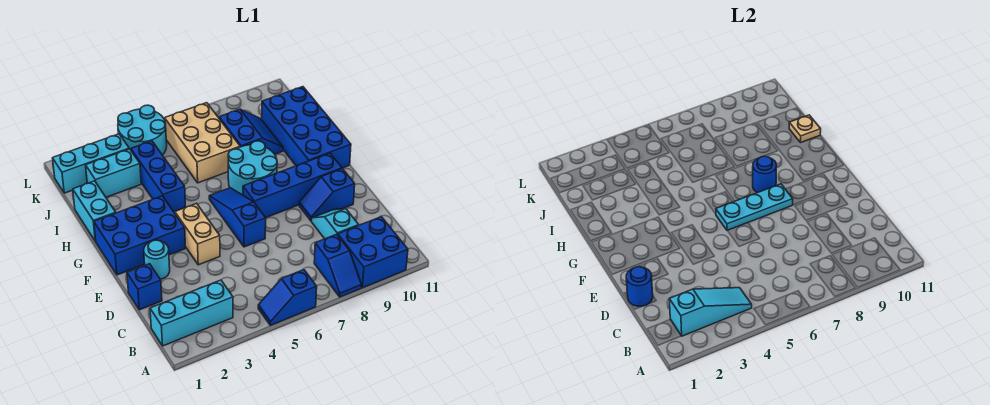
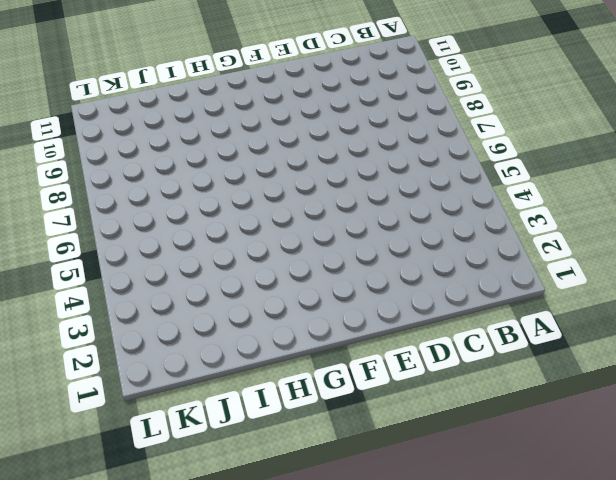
none -> blue 1x2 slope [258,270,317,325]
none -> blue 1x2 slope [314,234,361,297]
none -> blue 2x2 brick [338,217,408,288]

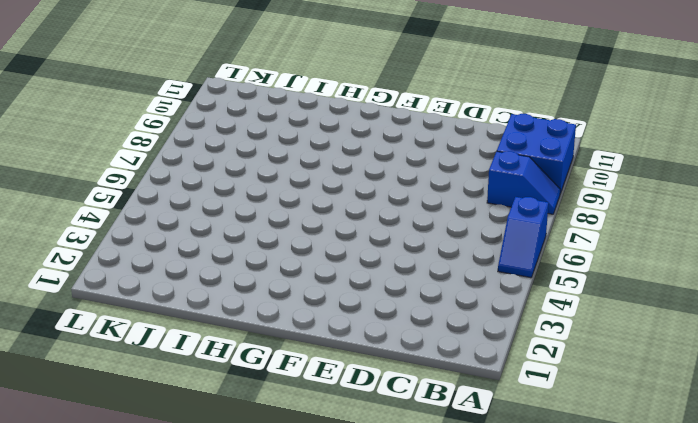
none -> cyan 1x3 brick [150,280,233,346]
none -> cyan 1x2 slope [311,209,359,239]
none -> blue 1x1 brick [127,264,162,310]

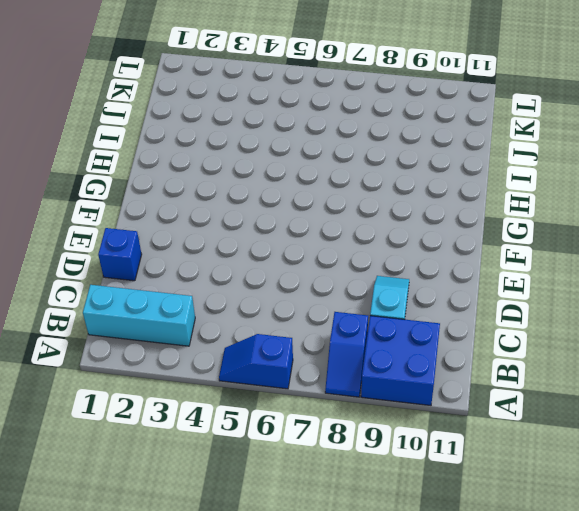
none -> cyan 1x1 round brick [144,240,170,279]
none -> tan 1x2 brick [175,203,220,265]
none -> blue 1x3 slope [209,188,266,247]

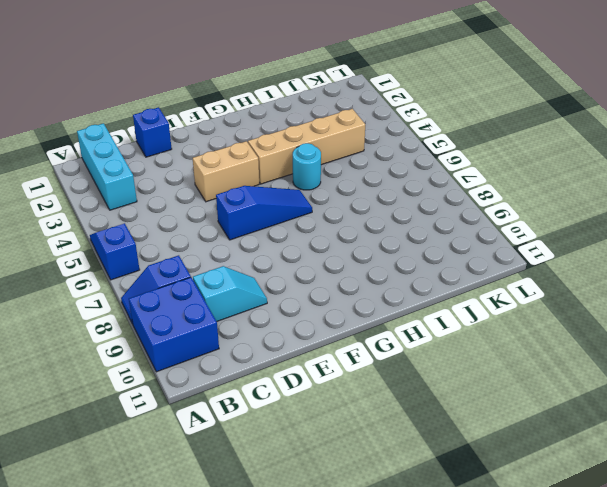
tan 1x4 brick [248,109,365,184] -> blue 1x3 brick [131,141,186,212]
cyan 1x1 round brick [293,143,321,190] -> cyan 1x1 round brick moved to [144,240,170,279]
none -> blue 1x2 slope [299,169,355,221]
none -> blue 2x3 brick [94,196,186,275]
none -> blue 1x4 brick [243,153,342,218]

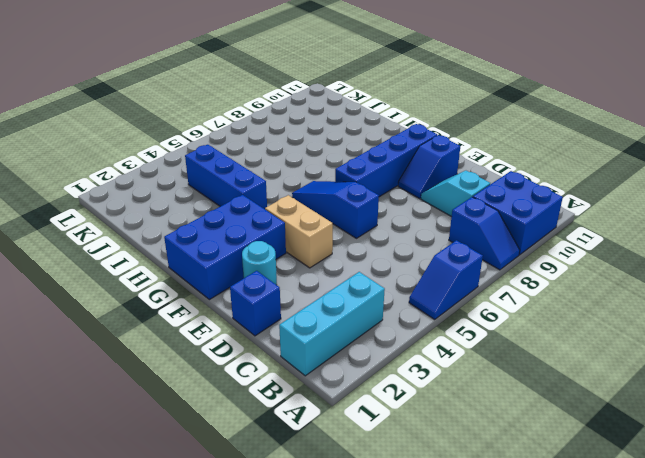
none -> cyan 2x2 round brick [228,141,277,195]
none -> blue 2x4 brick [262,87,351,168]
none -> cyan 1x2 brick [73,181,116,241]

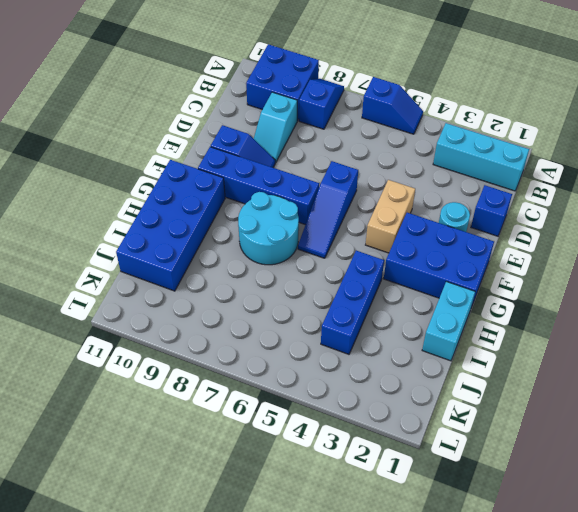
none -> tan 2x3 brick [165,103,240,183]
none -> blue 2x2 slope [219,109,283,154]
none -> cyan 1x2 brick [86,149,141,197]

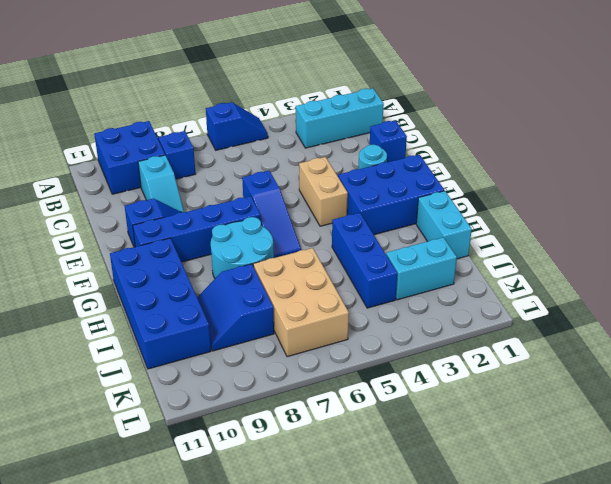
none -> cyan 1x3 brick [53,134,129,193]
none -> cyan 2x2 round brick [118,105,167,155]
none -> cyan 1x3 slope [669,288,752,336]

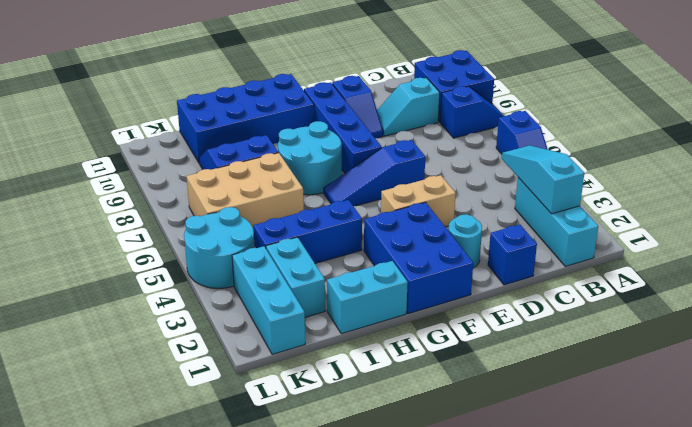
none -> blue 1x1 round brick [626,267,653,307]
none -> cyan 1x3 plate [716,184,793,231]
none -> blue 1x1 round brick [753,156,776,193]

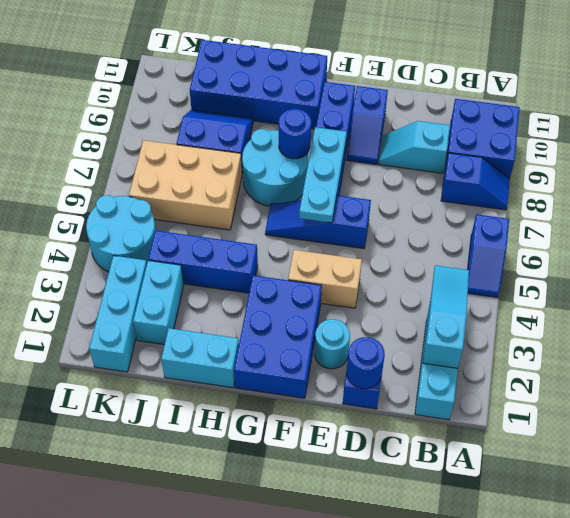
none -> tan 1x1 plate [789,115,821,143]

